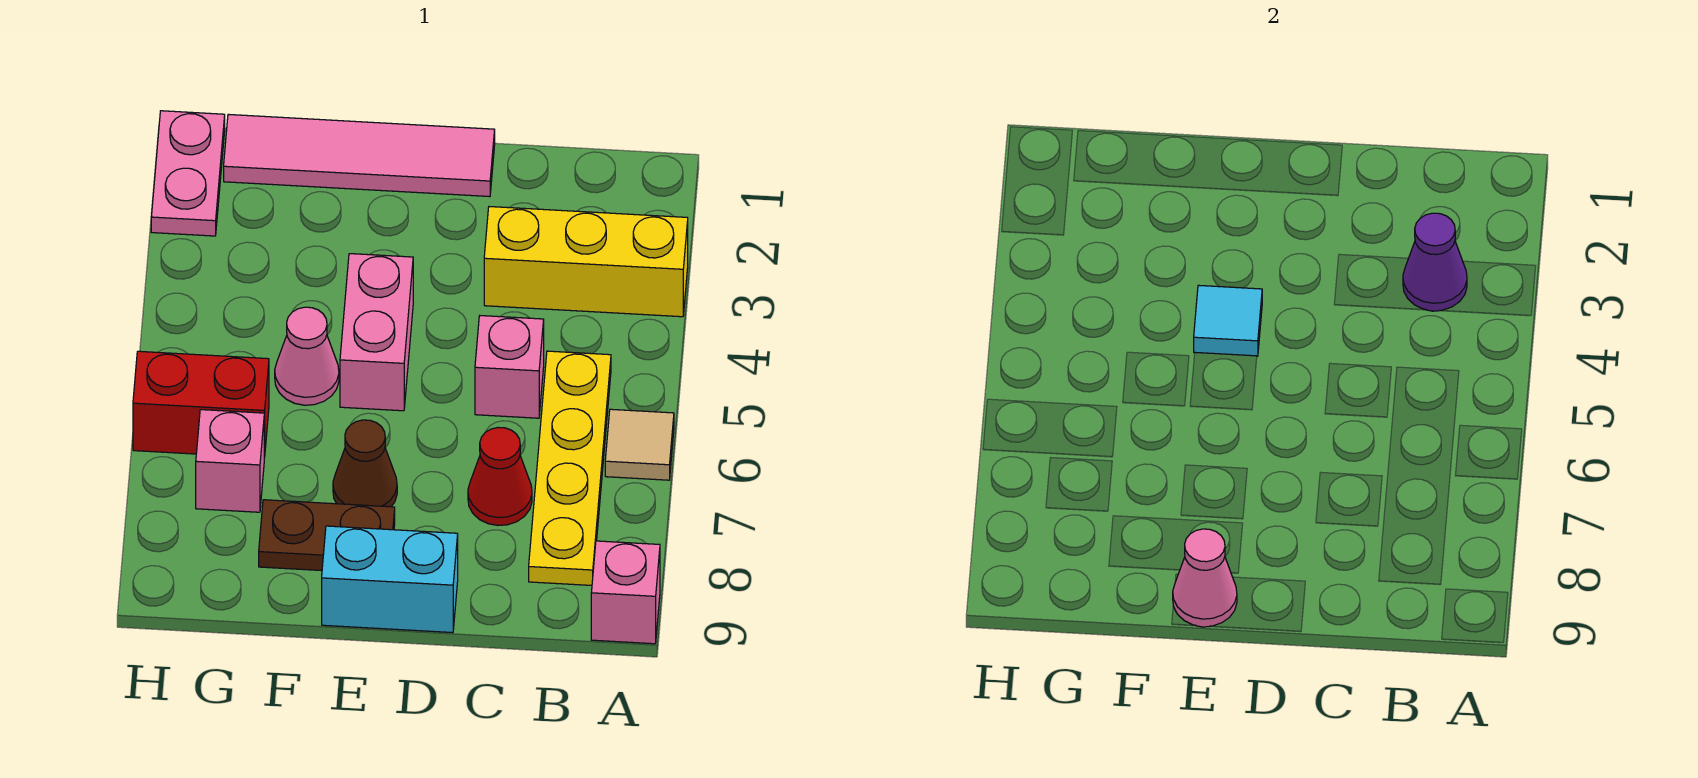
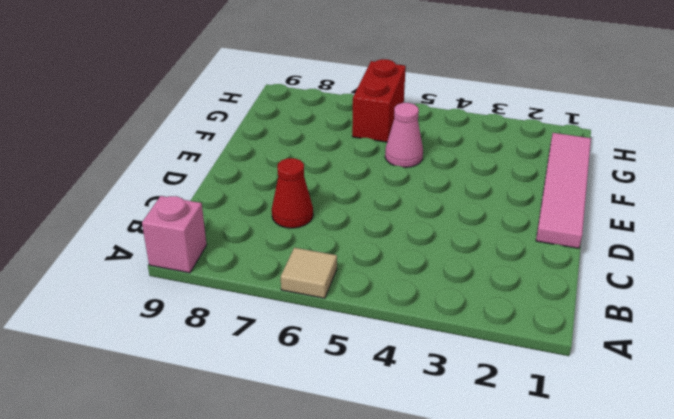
none -> yellow 1x3 brick [484,207,688,317]
none -> yellow 1x4 plate [529,351,611,585]
none -> pink 1x1 brick [475,316,544,418]

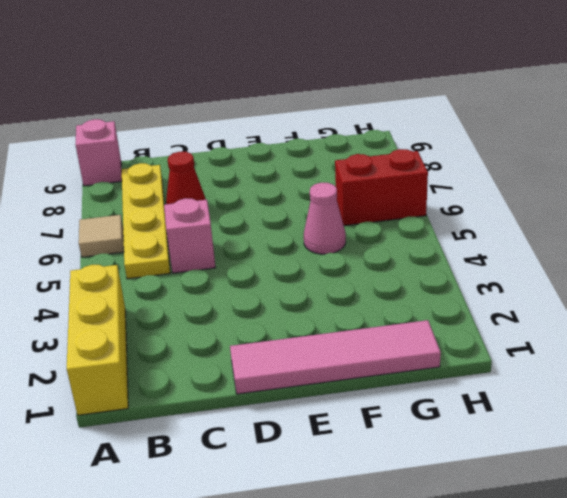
yellow 1x3 brick [67,265,128,415] -> yellow 1x3 brick turned to [484,207,688,317]
none -> cyan 1x2 brick [322,526,458,633]
none -> pink 1x2 brick [340,254,413,411]
none -> brown 1x1 cone [333,420,397,507]

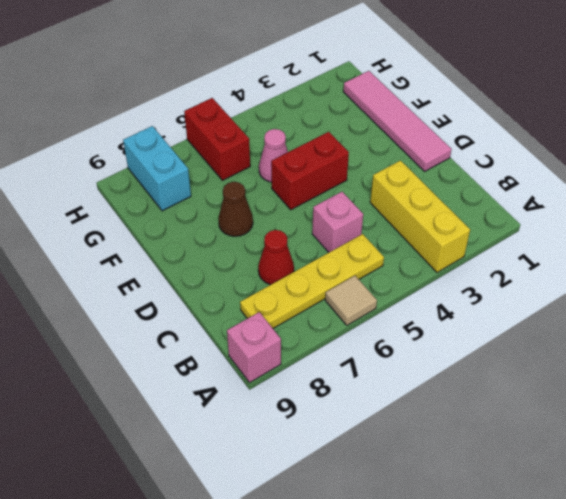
red 1x2 brick [271,132,349,210] -> pink 1x2 brick [340,254,413,411]
cyan 1x2 brick [123,126,191,211] -> cyan 1x2 brick moved to [322,526,458,633]
none -> brown 1x2 plate [259,500,395,571]
none -> pink 1x1 brick [196,410,264,512]
none -> pink 1x2 plate [151,111,225,236]

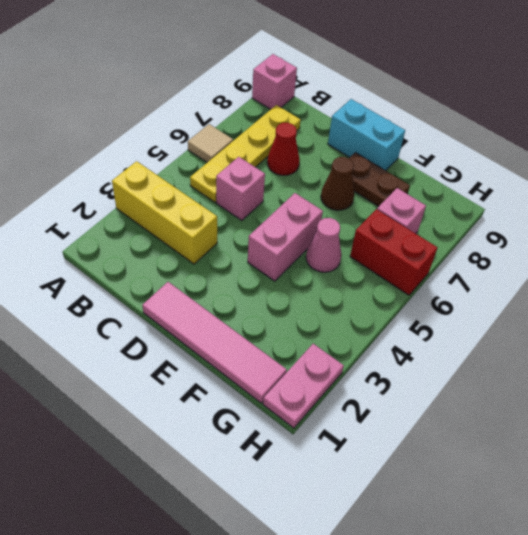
none -> purple 1x1 cone [1403,213,1467,311]
none -> cyan 1x1 tile [1194,285,1262,356]
none -> pink 1x1 cone [1173,529,1237,627]

